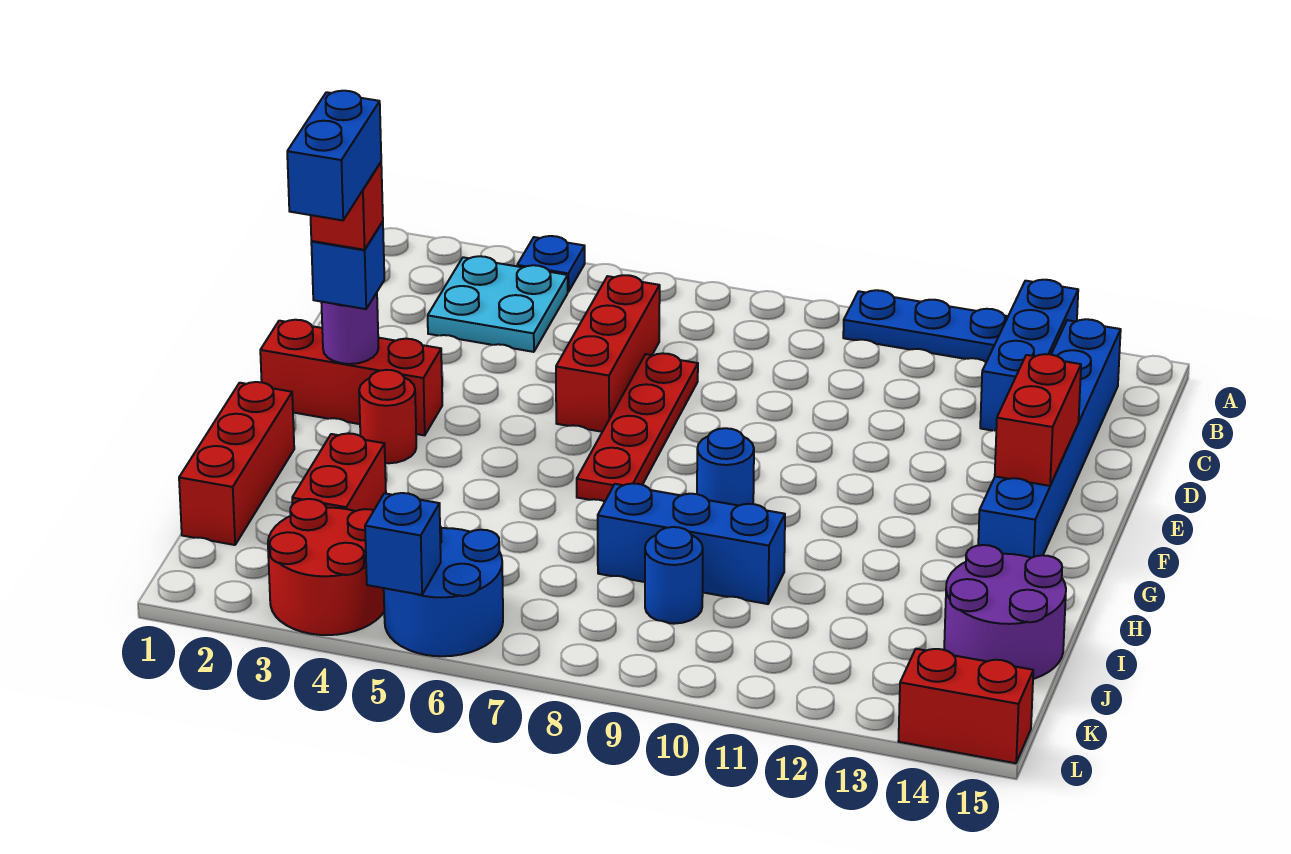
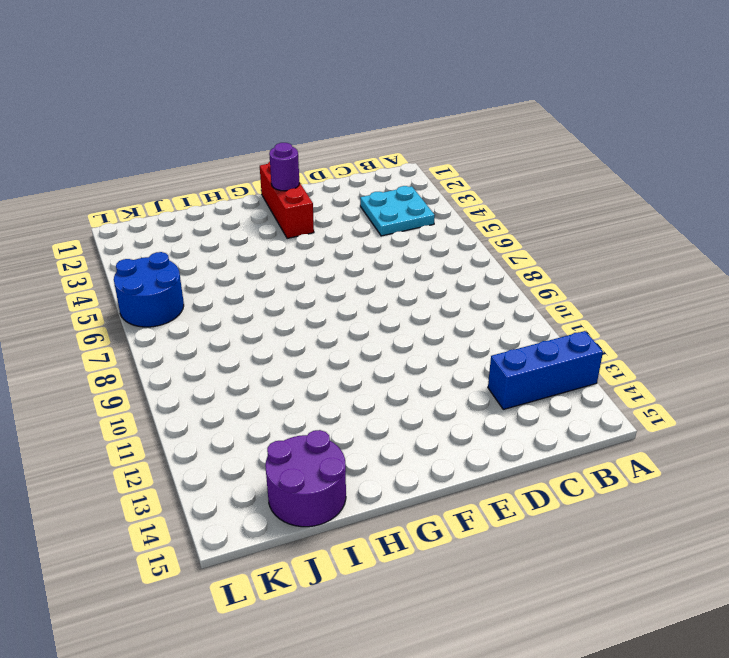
none -> blue 1x1 plate [517,236,585,292]
none -> blue 1x3 plate [843,290,1008,362]
none -> blue 1x6 brick [978,319,1121,558]

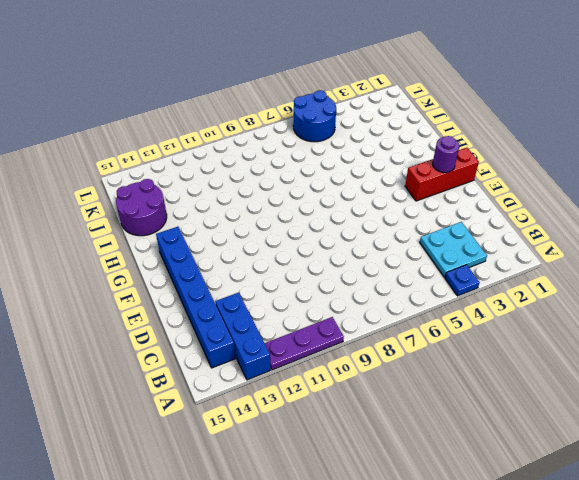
purple 1x3 plate [265,317,344,370] -> blue 1x3 plate [843,290,1008,362]
none -> red 1x3 brick [556,275,660,432]
none -> red 1x4 plate [577,353,698,501]
none -> red 1x1 round brick [359,370,416,463]

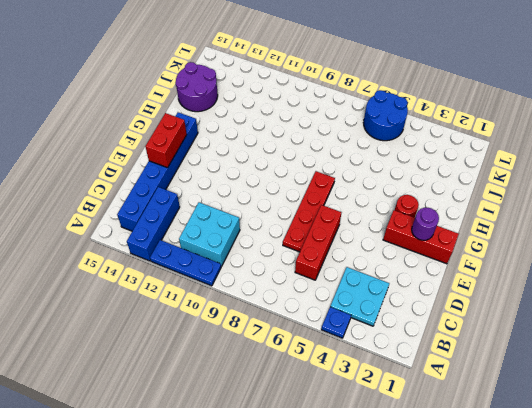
cyan 2x2 brick [179,202,240,266] -> none
none -> blue 1x1 round brick [697,428,754,506]
none -> red 1x3 brick [179,382,294,545]
none -> red 1x2 brick [292,433,386,511]

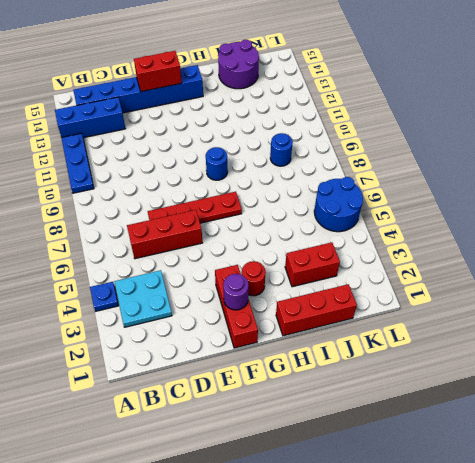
none -> blue 1x3 brick [598,483,785,604]
none -> red 2x2 round brick [268,499,384,635]
none -> red 1x2 brick [898,649,1033,763]

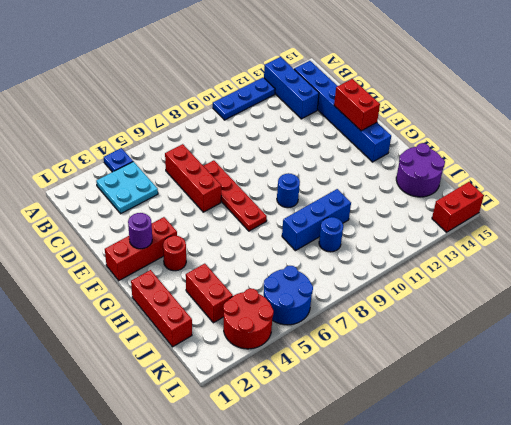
none -> blue 1x1 brick [365,493,441,595]
none -> blue 1x1 brick [311,222,384,309]
none -> red 1x1 brick [311,162,383,250]

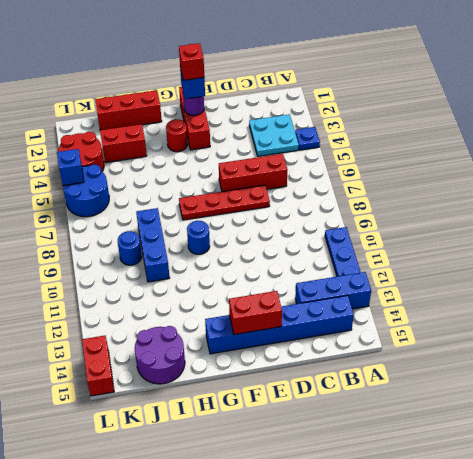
none -> blue 1x2 brick [287,91,381,220]

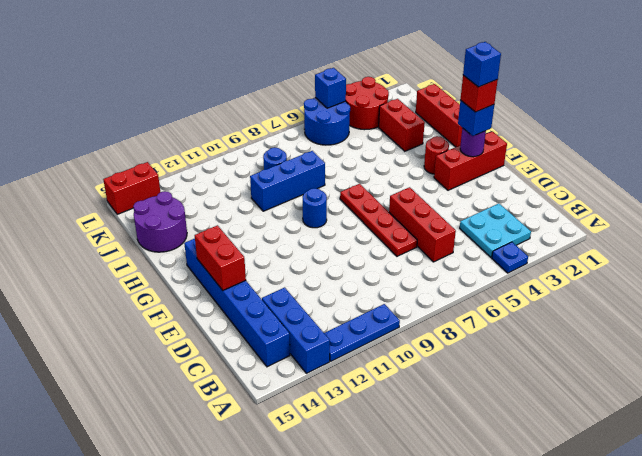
blue 1x1 brick [463,42,501,87] -> blue 1x2 brick [287,91,381,220]

